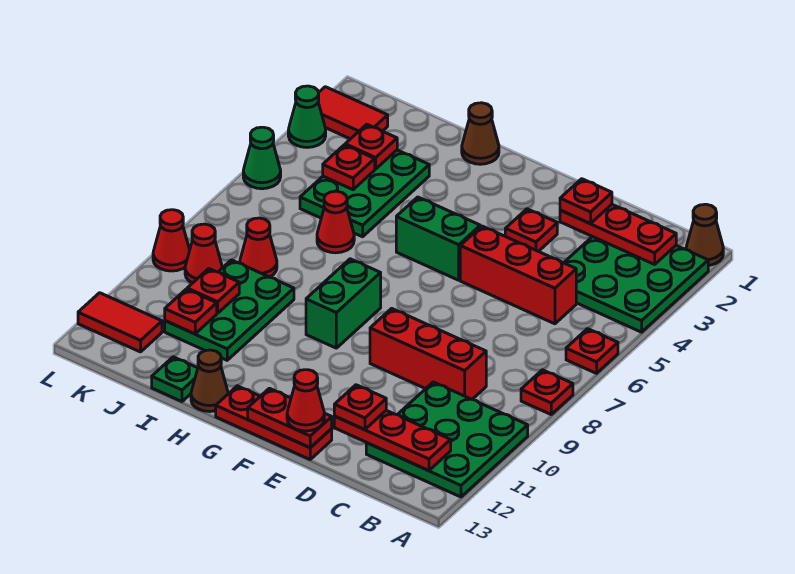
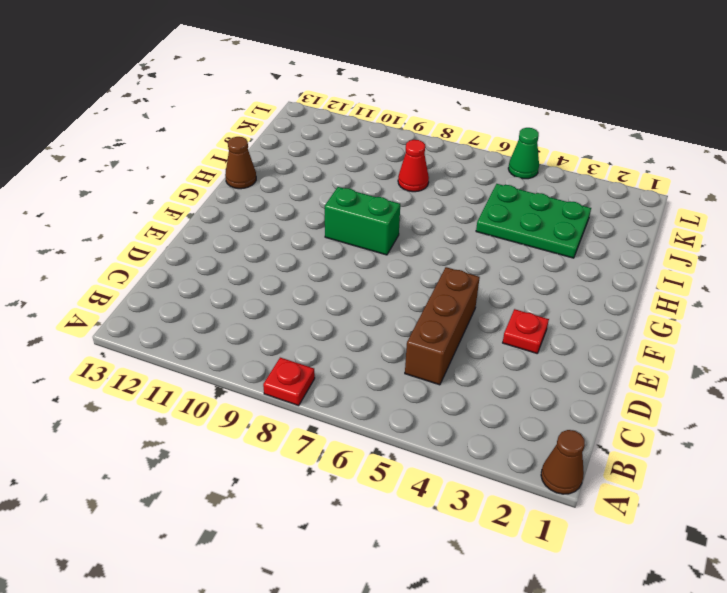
brown 1x3 brick [405,267,480,385] -> red 1x3 brick [460,226,576,324]
none -> green 3x3 plate [564,237,708,332]
none -> red 1x1 plate [566,329,618,373]
none -> green 3x3 plate [366,382,528,497]
none -> red 1x3 brick [370,308,486,399]

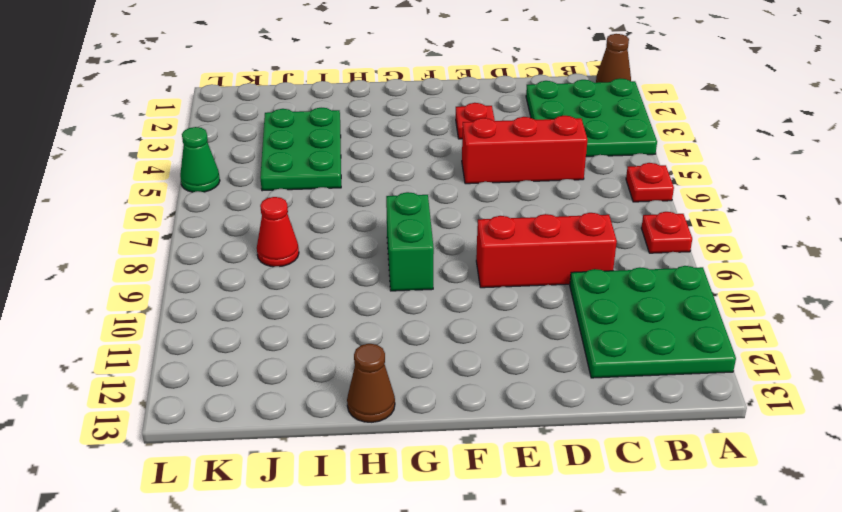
none -> red 1x3 plate [216,386,332,459]
none -> green 1x2 brick [396,197,480,280]
none -> brown 1x1 cone [462,103,499,164]
none -> red 1x1 cone [317,191,354,253]

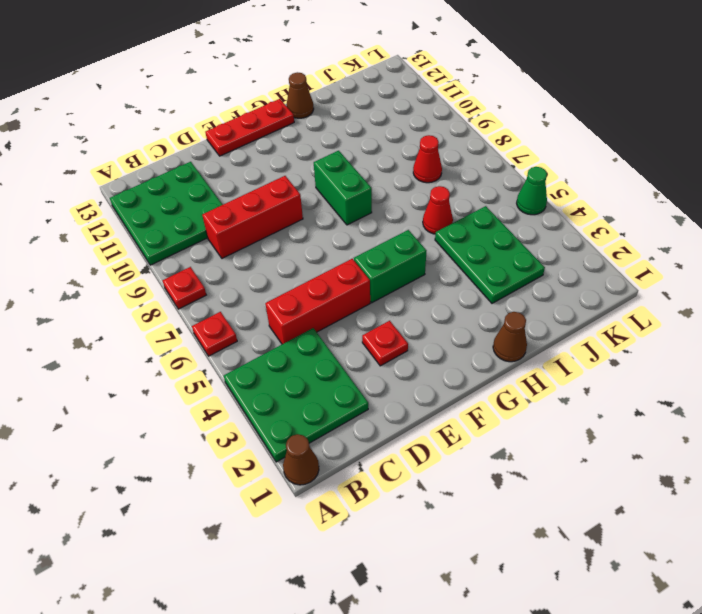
none -> green 2x3 plate [165,260,294,360]
none -> green 1x1 plate [152,357,198,402]
none -> red 1x2 tile [318,87,388,139]
none -> red 1x1 cone [185,224,222,283]

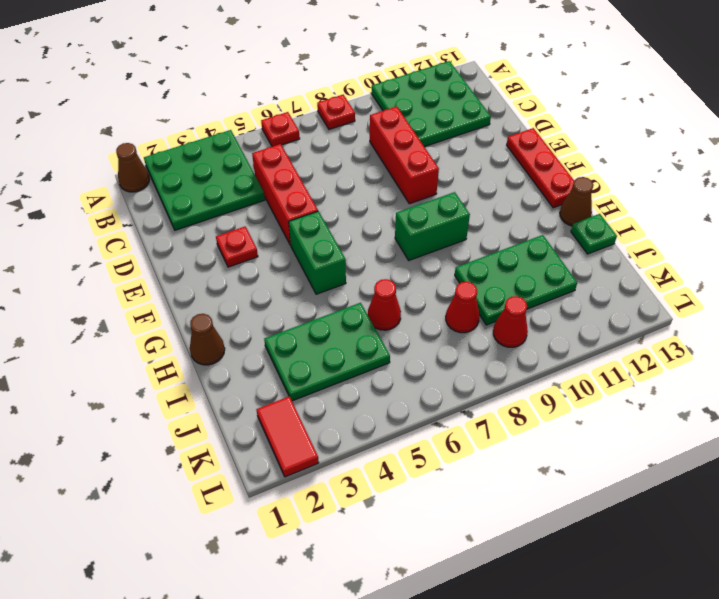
none -> red 1x2 tile [78,293,162,352]
none -> green 1x1 cone [288,86,326,148]
none -> green 1x1 cone [243,127,281,189]
none -> red 1x1 cone [153,210,190,271]

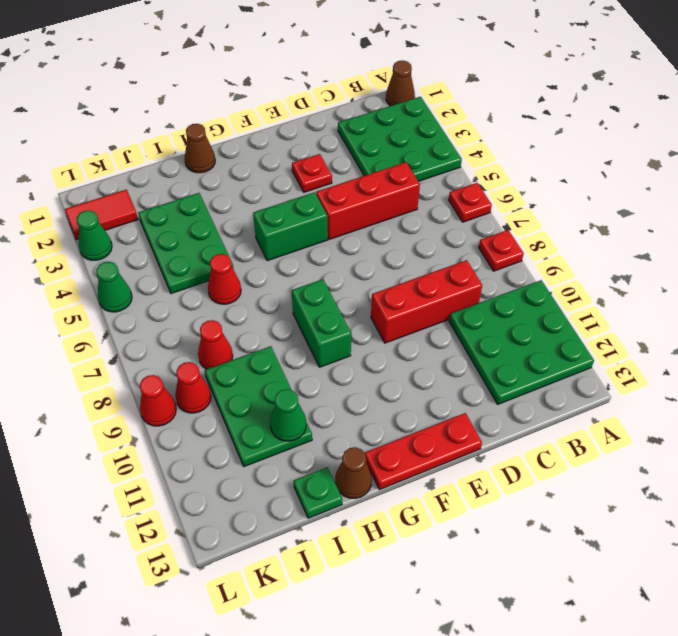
green 1x1 cone [270,389,306,441] -> none
none -> red 1x2 tile [78,293,162,352]
none -> red 1x3 plate [560,205,676,264]
none -> red 1x3 plate [334,410,451,471]
none -> red 1x2 plate [248,388,332,448]

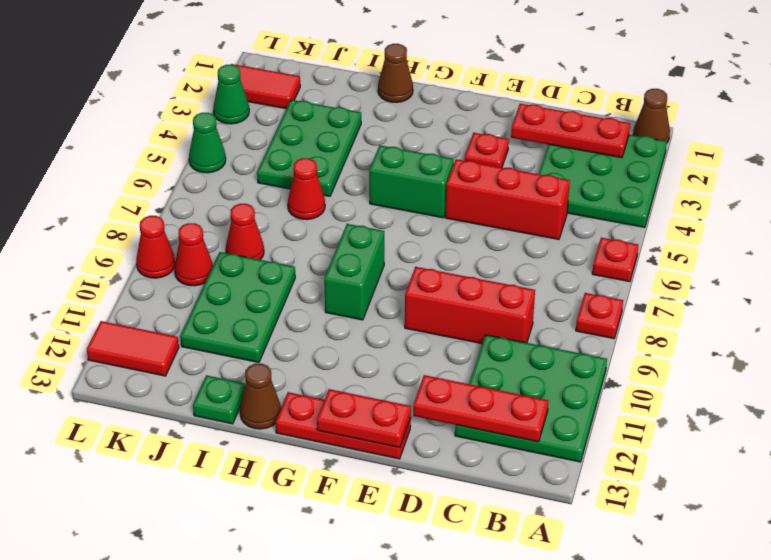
none -> red 1x1 plate [345,124,397,169]
none -> red 1x1 plate [323,145,375,190]
none -> red 1x1 plate [187,269,239,313]
none -> red 1x1 plate [165,289,217,334]

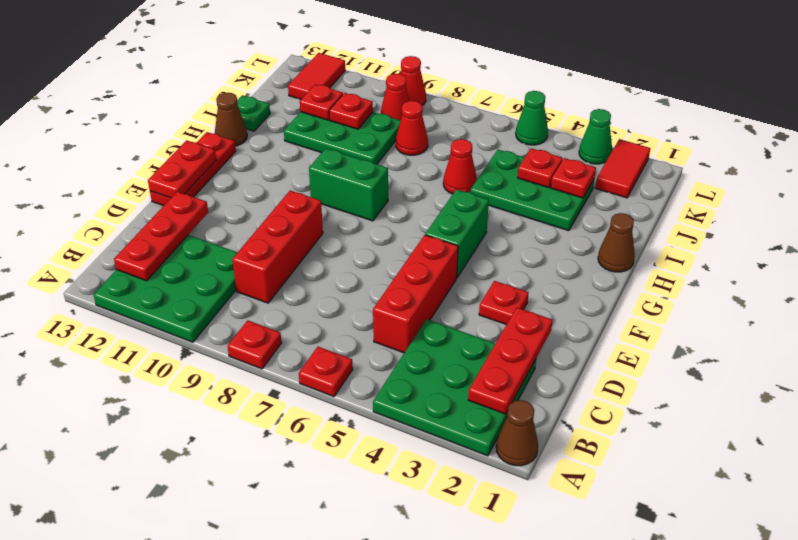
none -> red 1x1 plate [560,179,612,223]
none -> red 1x1 plate [334,385,386,429]
none -> red 1x1 cone [287,370,324,431]

